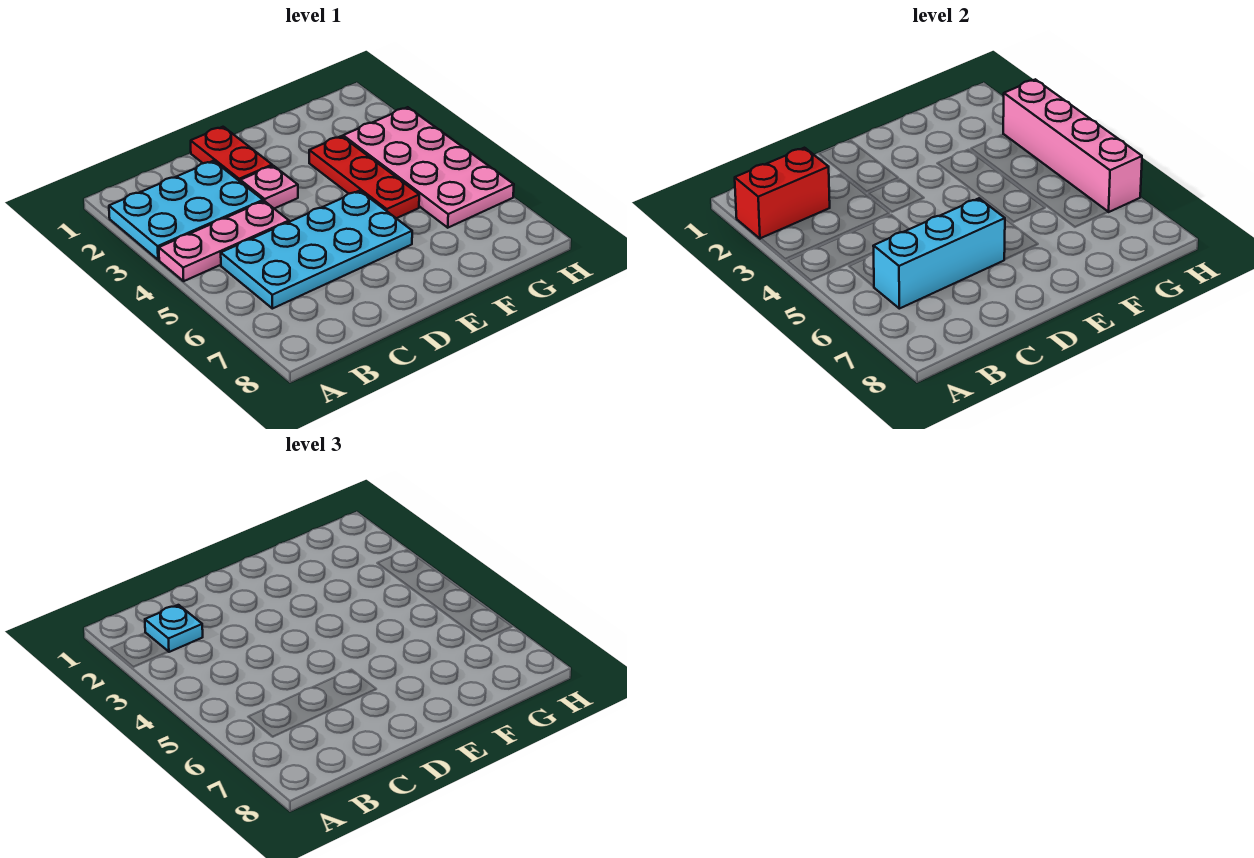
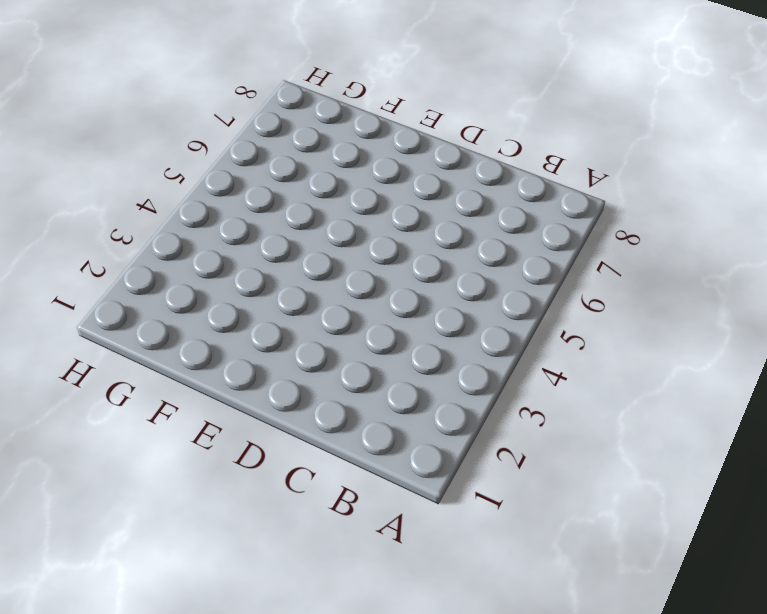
none -> cyan 2x3 plate [109,161,263,260]
none -> pink 1x3 plate [159,201,289,281]

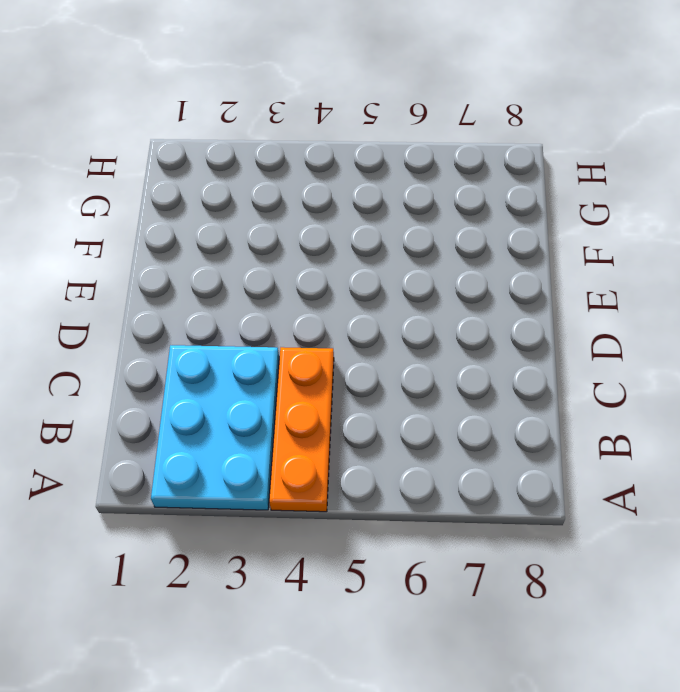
orange 1x3 plate [269,347,334,512] -> pink 1x3 plate [159,201,289,281]
none -> cyan 2x4 plate [221,191,412,309]
none -> red 1x2 plate [191,127,272,181]

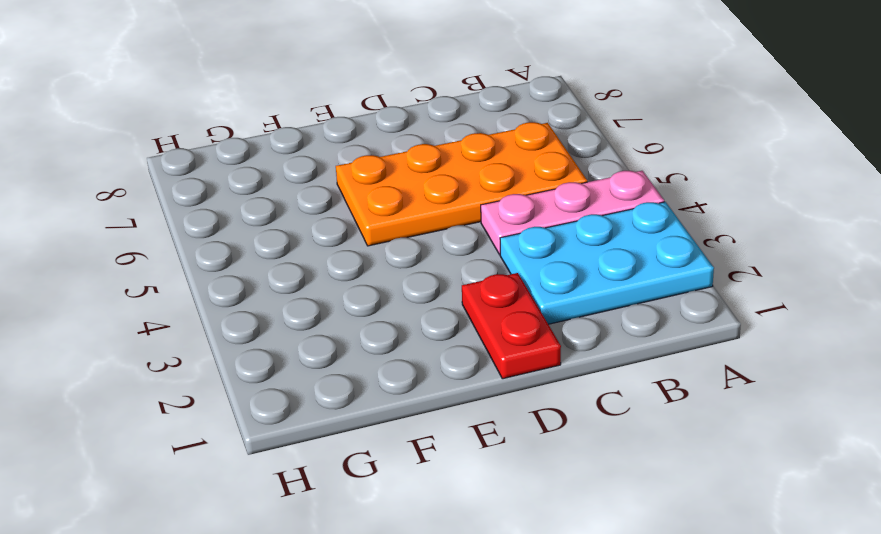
orange 2x4 plate [336,122,587,246] -> cyan 2x4 plate [221,191,412,309]
none -> pink 1x1 plate [240,166,298,208]
none -> red 1x3 plate [309,136,419,218]

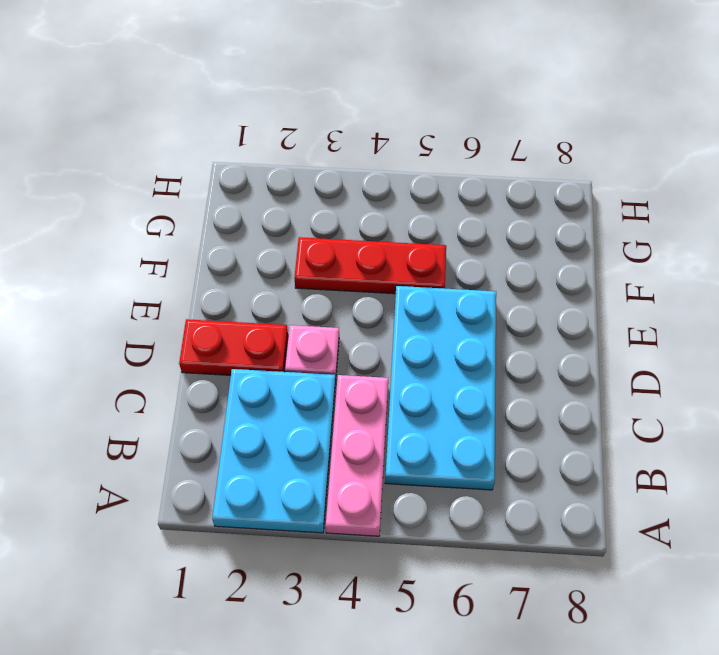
none -> pink 2x4 plate [343,107,514,228]
none -> red 1x2 brick [735,148,830,239]

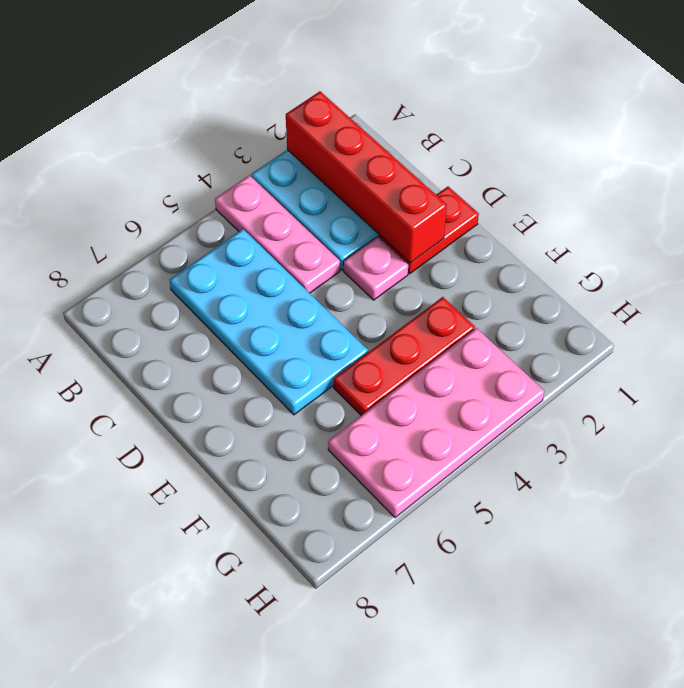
red 1x4 brick [286,91,447,263] -> red 1x2 brick [735,148,830,239]
none -> cyan 1x3 brick [873,198,1005,309]
none -> pink 1x4 brick [1003,79,1142,212]

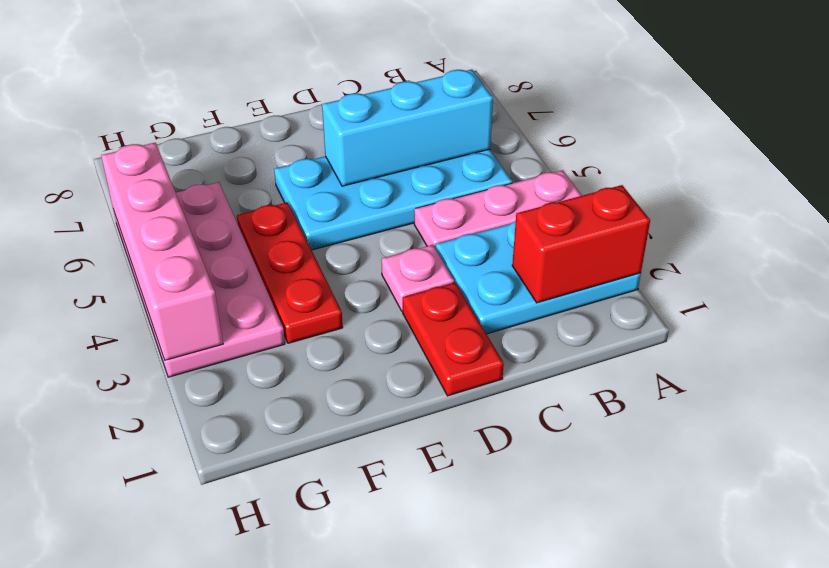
none -> cyan 1x1 plate [145,605,203,652]

